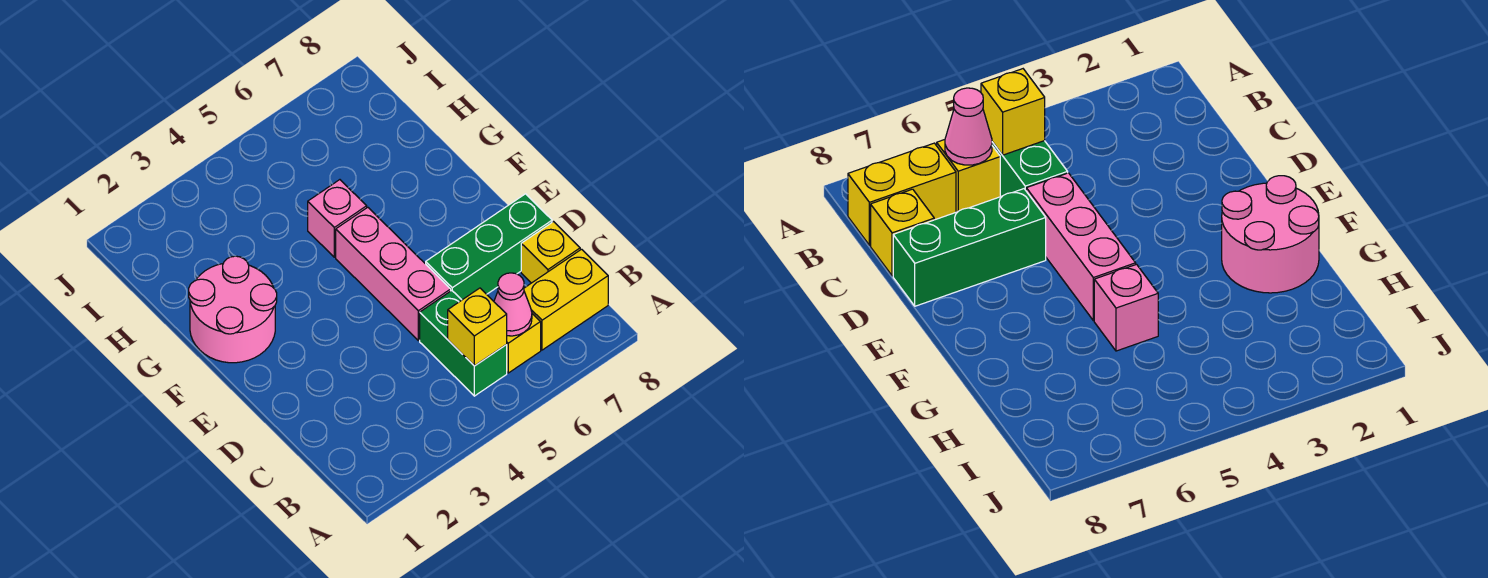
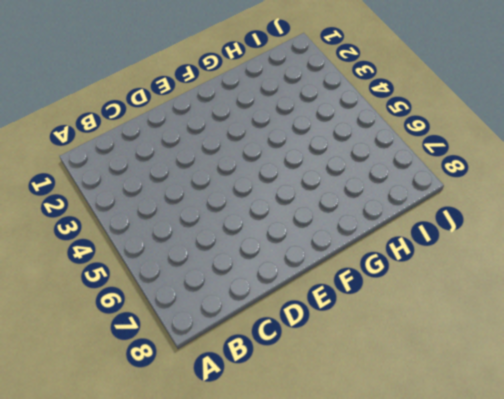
none -> green 1x2 brick [420,291,507,396]
none -> yellow 1x1 brick [506,314,541,373]

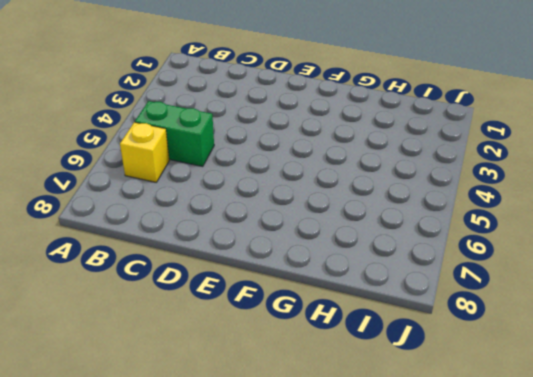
none -> yellow 1x2 brick [524,249,608,350]
none -> yellow 1x1 brick [521,222,580,283]

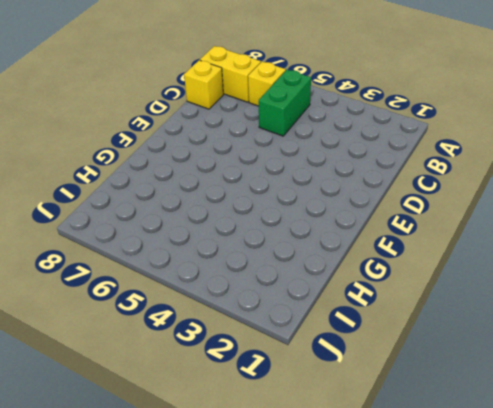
none -> pink 1x3 brick [336,207,451,340]
none -> green 1x3 brick [426,194,552,300]

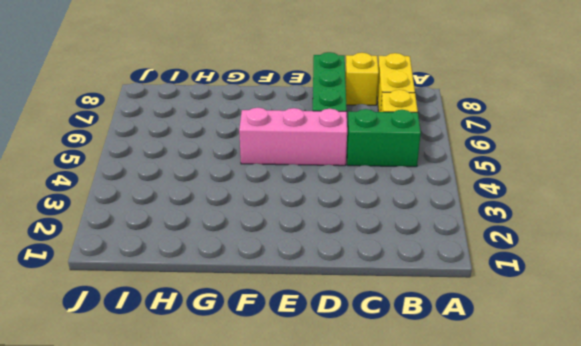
none -> pink 2x2 round brick [189,256,277,363]
none -> pink 1x1 brick [308,180,367,257]

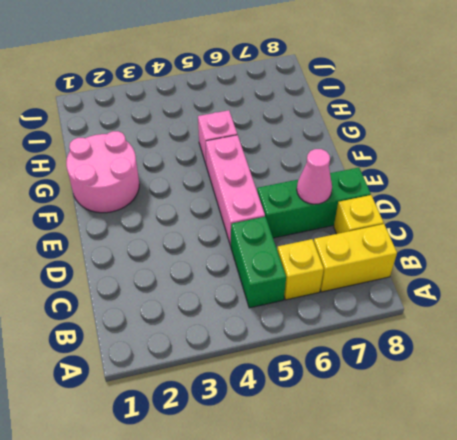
pink 1x1 cone [297,149,332,204] -> pink 1x1 cone moved to [494,273,532,336]
none -> yellow 1x1 brick [448,288,507,366]

